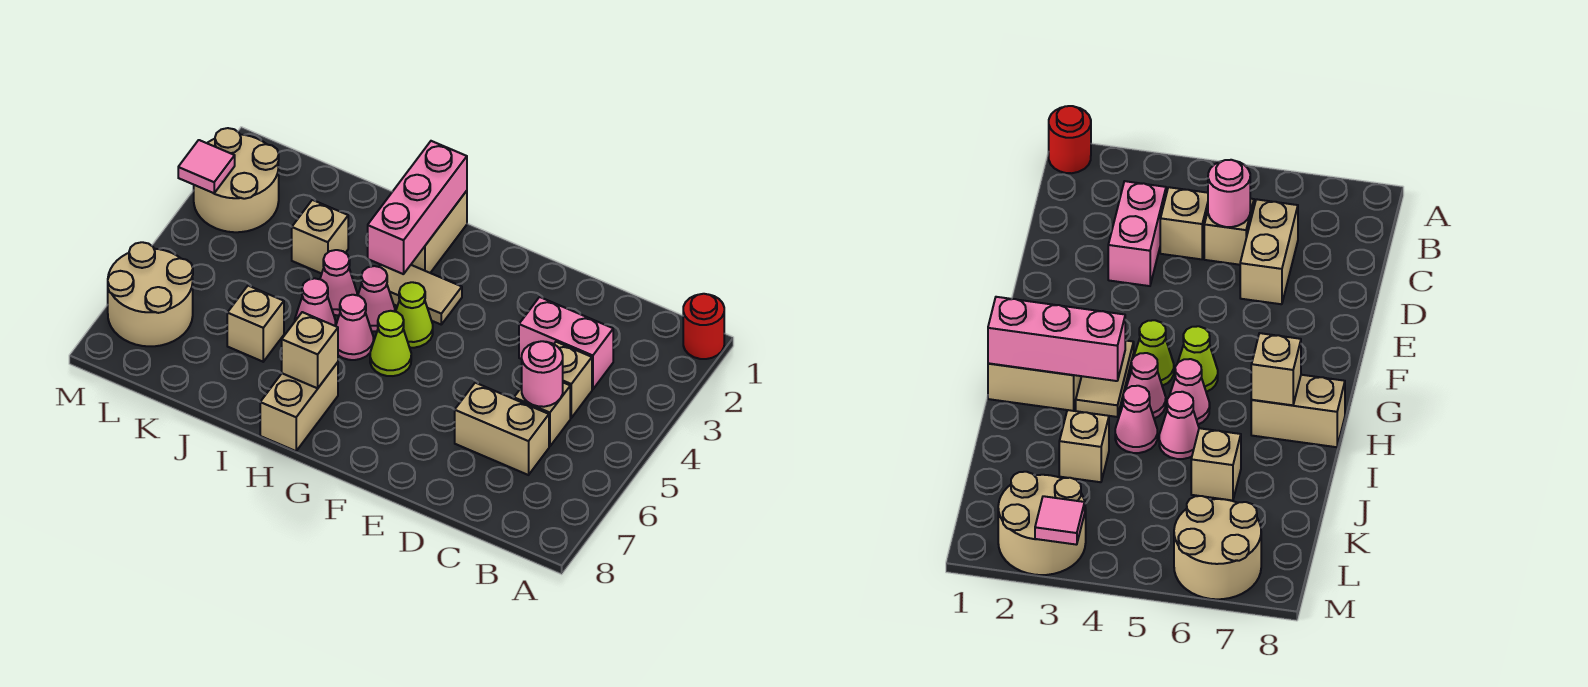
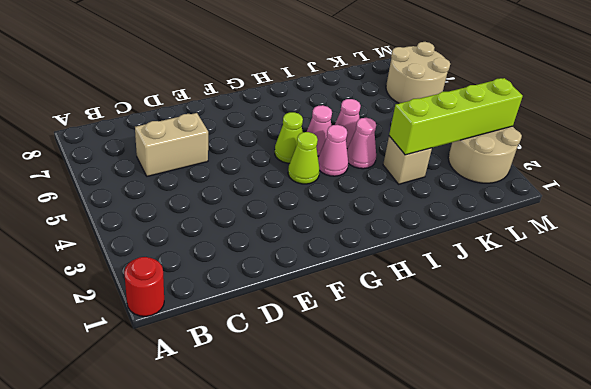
lime 1x4 brick [389,78,523,155] -> pink 1x1 tile [178,140,235,193]
none -> pink 1x2 brick [519,297,613,389]
none -> tan 1x1 brick [554,342,592,418]
none -> tan 1x1 brick [514,383,570,446]

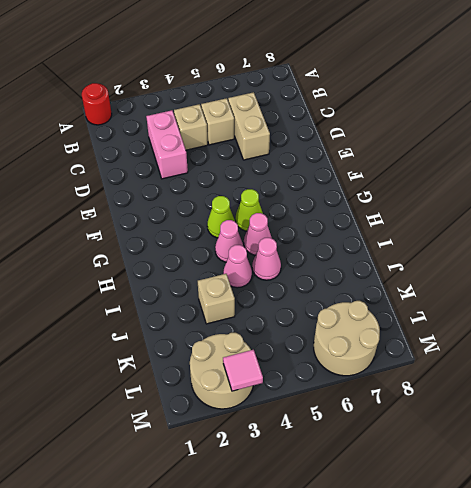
none -> tan 1x2 tile [379,265,462,324]
none -> tan 1x2 brick [411,191,467,273]
none -> tan 1x2 brick [260,362,338,451]

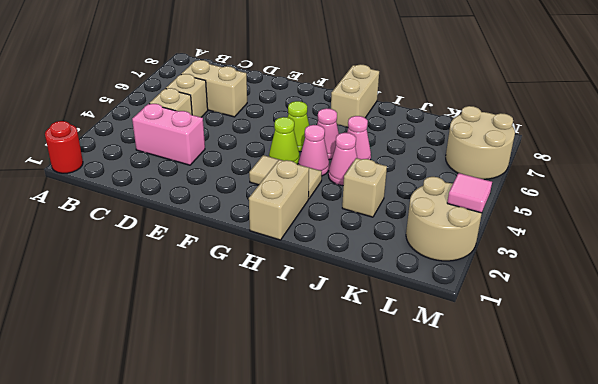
none -> tan 1x1 brick [227,286,284,362]
none -> pink 1x1 round brick [522,341,563,407]
none -> pink 1x3 brick [368,141,467,274]

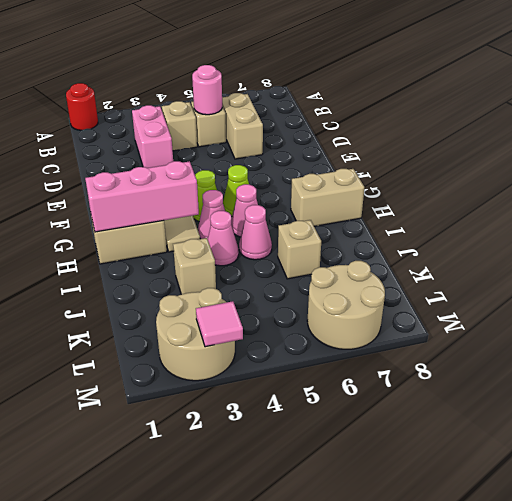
none -> tan 1x1 brick [282,312,338,388]

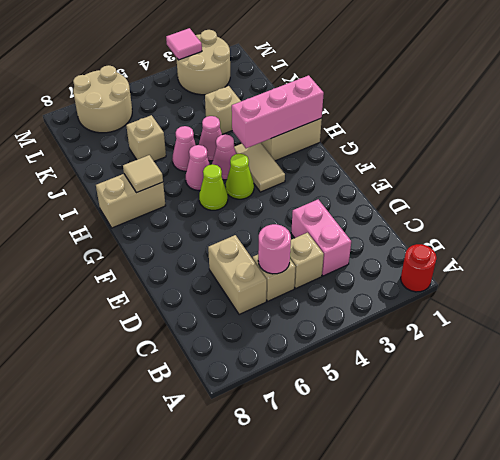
tan 1x1 tile [123,155,163,193] -> tan 1x1 brick [282,312,338,388]

